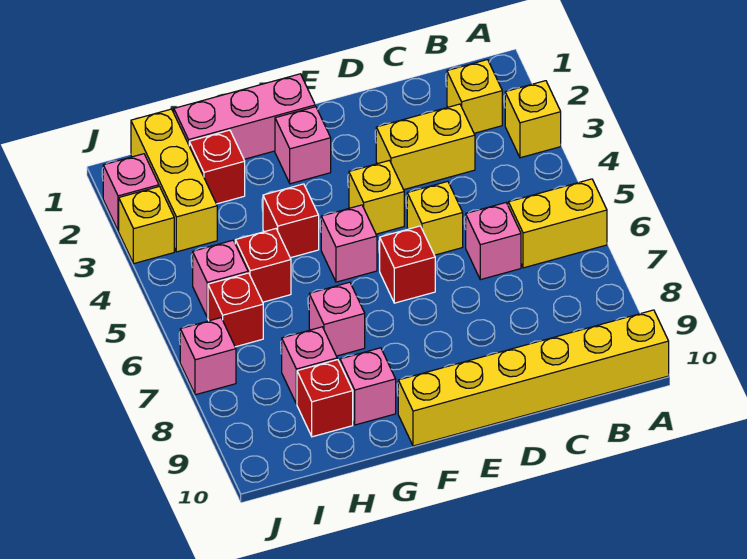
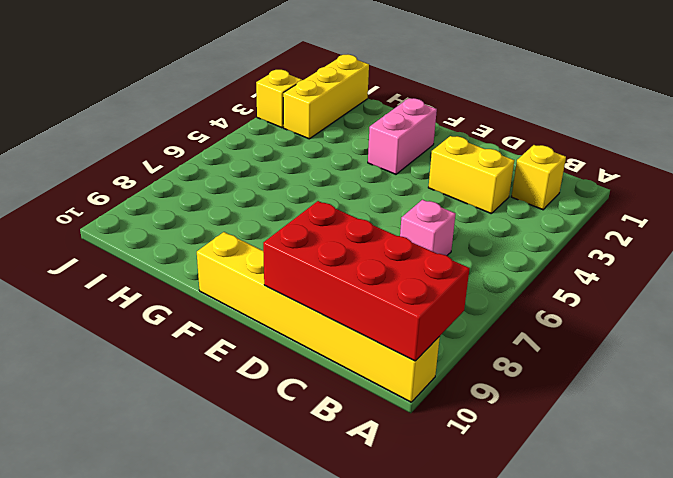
red 2x4 brick [263,201,470,361] -> none
pink 1x2 brick [368,98,437,174] -> pink 1x1 brick [275,107,331,184]
none -> yellow 1x1 brick [505,81,561,158]
none -> yellow 1x2 brick [508,179,607,268]
none -> yellow 1x1 brick [407,181,463,255]

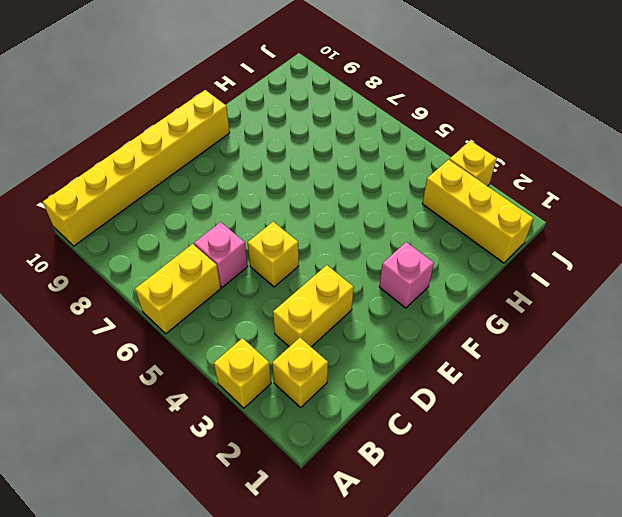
none -> yellow 1x1 brick [349,160,404,234]
none -> red 1x1 brick [380,226,435,303]
none -> pink 1x3 brick [174,74,315,159]

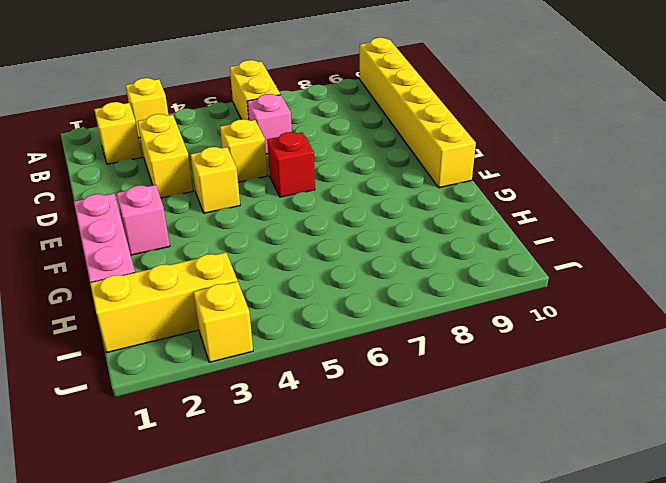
none -> pink 1x1 brick [321,205,377,282]
none -> red 1x1 brick [263,184,319,258]
none -> pink 1x1 brick [309,282,365,356]

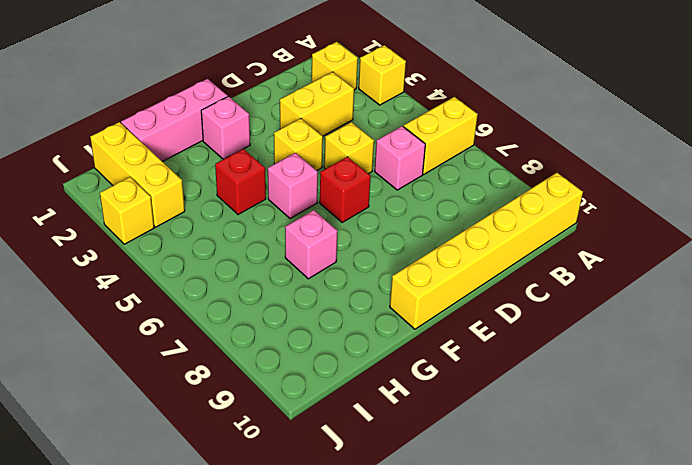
none -> pink 1x1 brick [340,348,396,425]
none -> red 1x1 brick [189,130,245,204]
none -> red 1x1 brick [235,229,291,302]

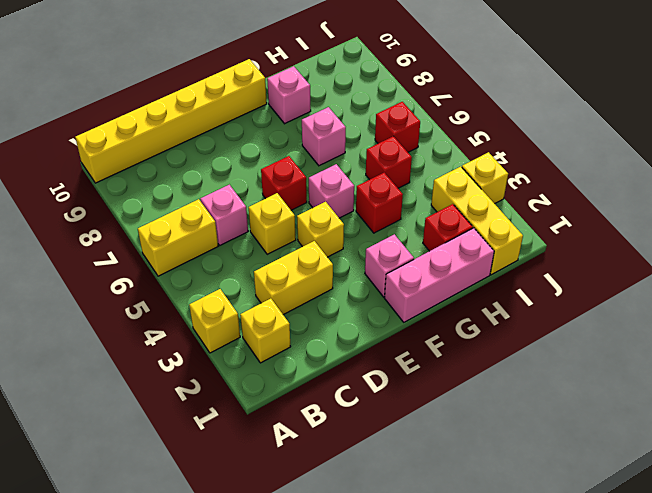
none -> pink 1x1 brick [282,327,337,404]
none -> red 1x1 brick [297,360,353,437]
none -> pink 1x1 brick [193,240,248,317]

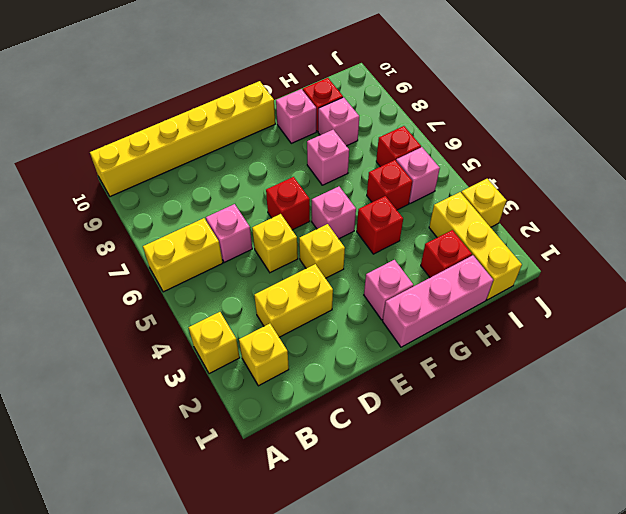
none -> pink 1x1 brick [103,154,159,231]
none -> pink 1x1 brick [180,318,236,395]

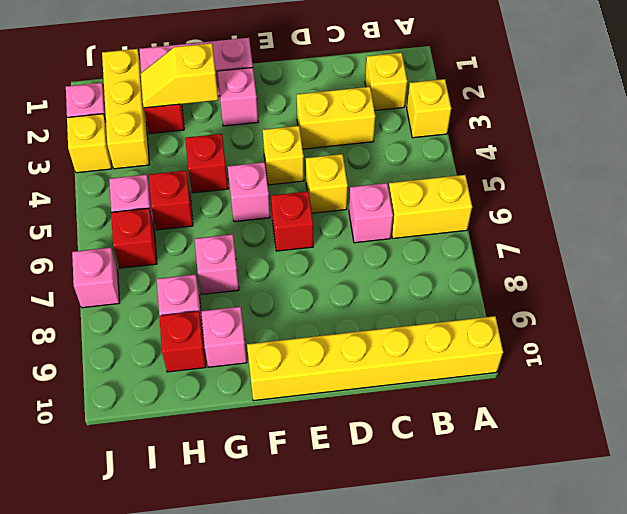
yellow 1x2 slope [141,43,218,108] -> none

